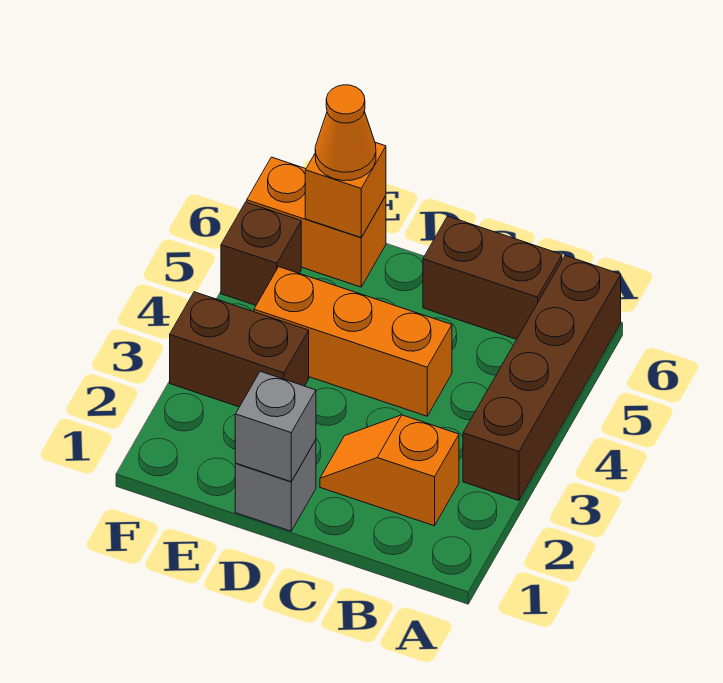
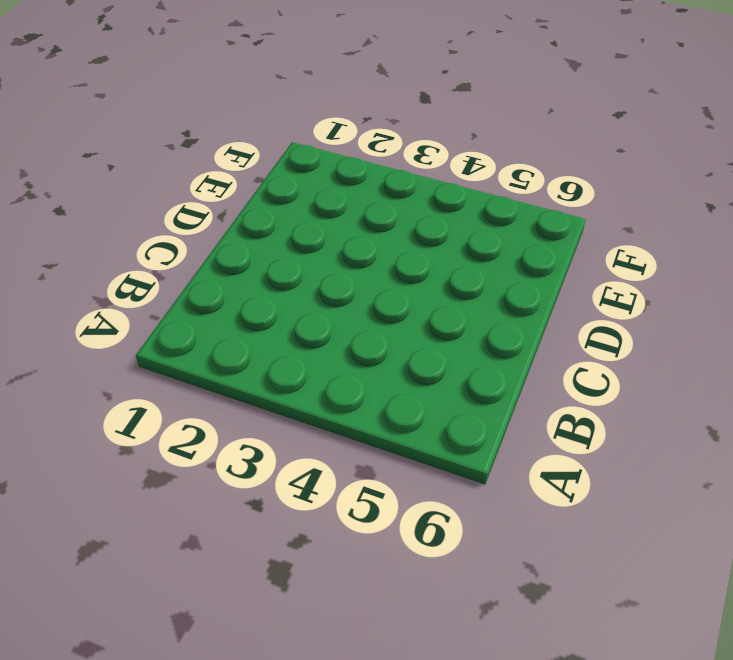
none -> brown 1x4 brick [463,256,621,501]
none -> orange 1x2 slope [320,415,459,526]

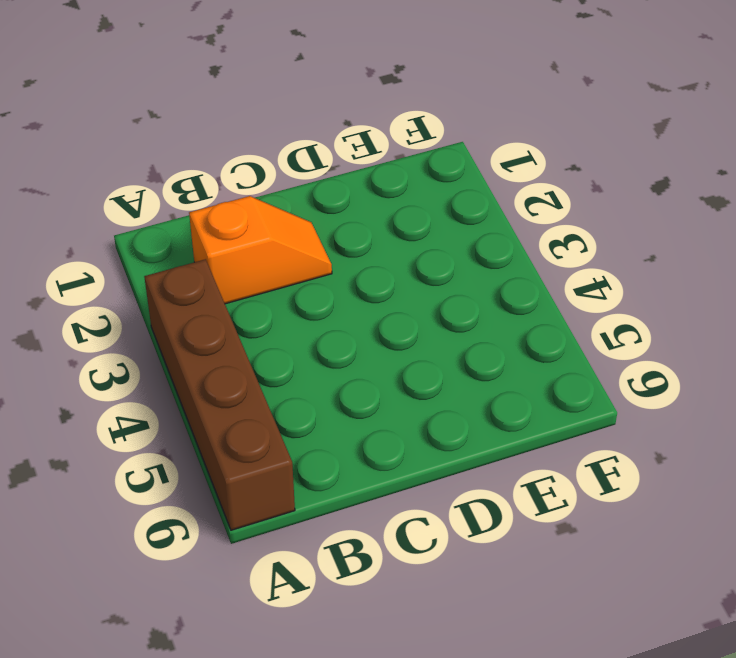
none -> brown 1x2 brick [423,216,562,339]
none -> orange 1x3 brick [254,267,452,416]

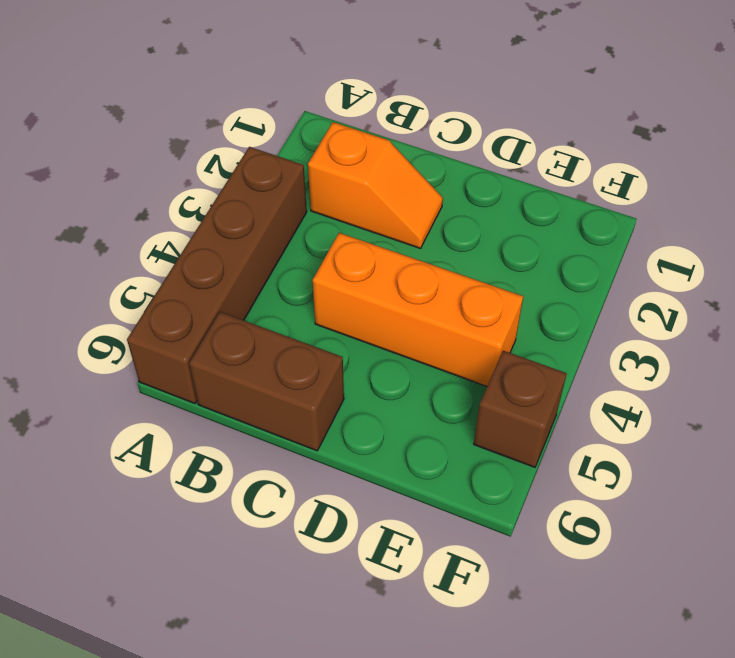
none -> grey 1x1 brick [235,440,316,531]
none -> brown 1x2 brick [170,292,309,407]

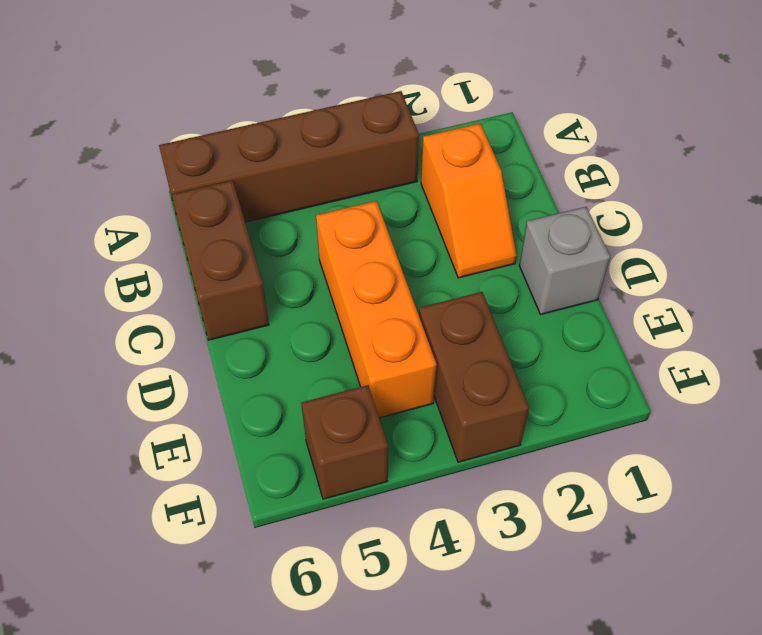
none -> orange 1x2 brick [247,157,386,287]
none -> grey 1x1 brick [235,371,316,482]

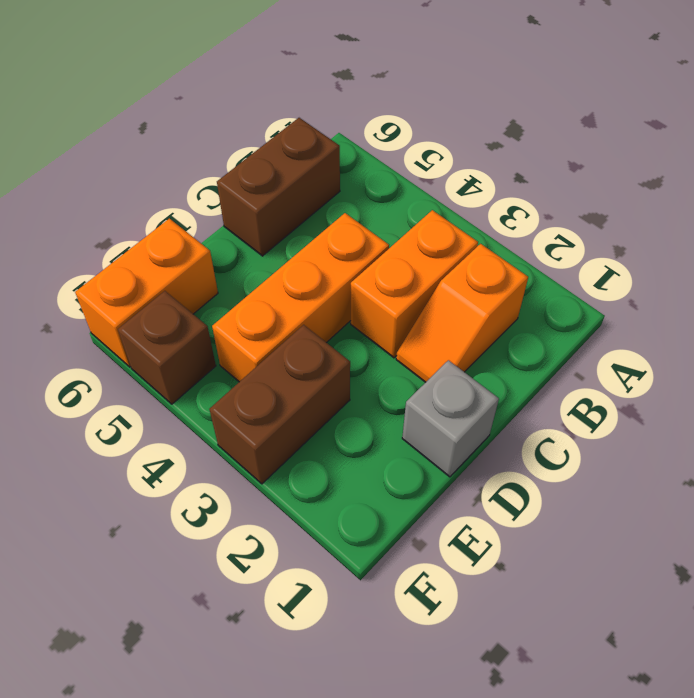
orange 1x2 brick [351,210,478,358] -> none
none -> brown 1x4 brick [463,256,621,501]
none -> grey 1x1 brick [235,371,316,482]

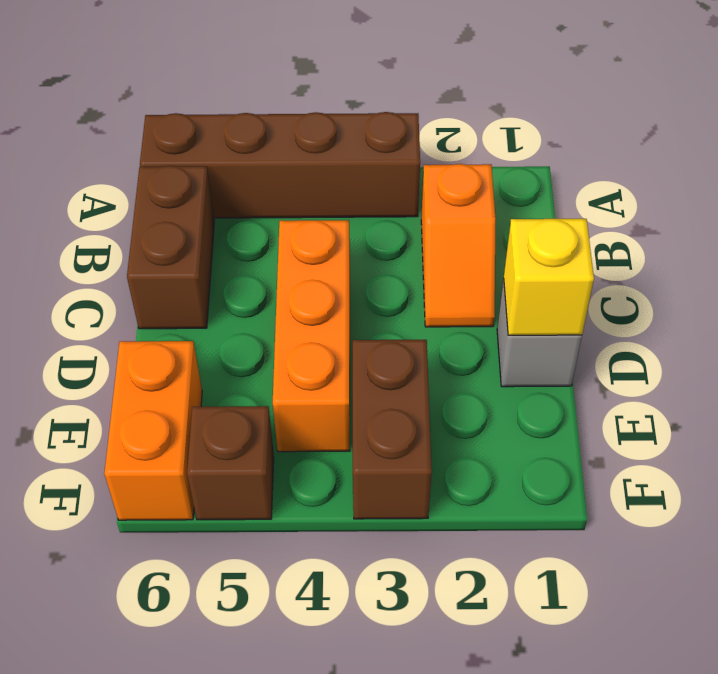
yellow 1x1 brick [504,219,594,335] -> grey 1x1 brick [235,371,316,482]
none -> orange 1x1 brick [305,142,386,237]
none -> orange 1x1 cone [315,85,376,181]

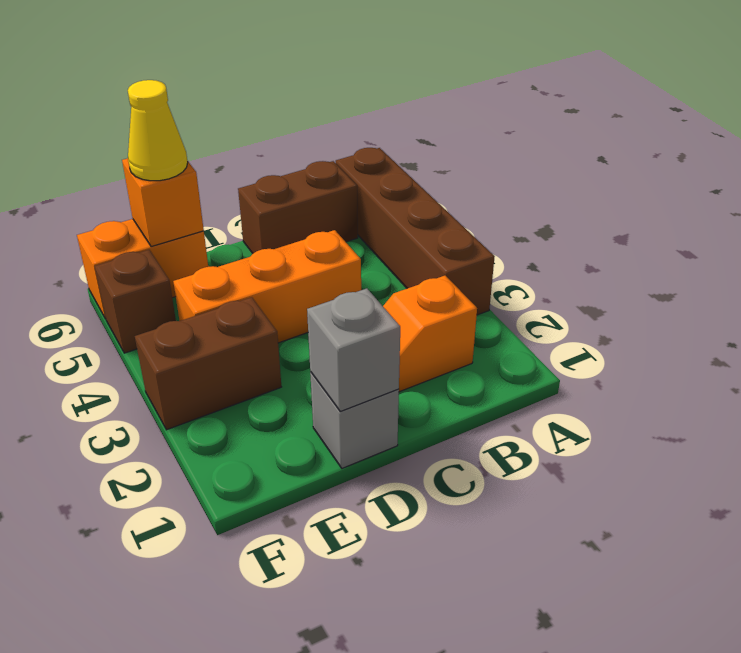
yellow 1x1 cone [128,80,188,181] -> orange 1x1 cone [315,85,376,181]

